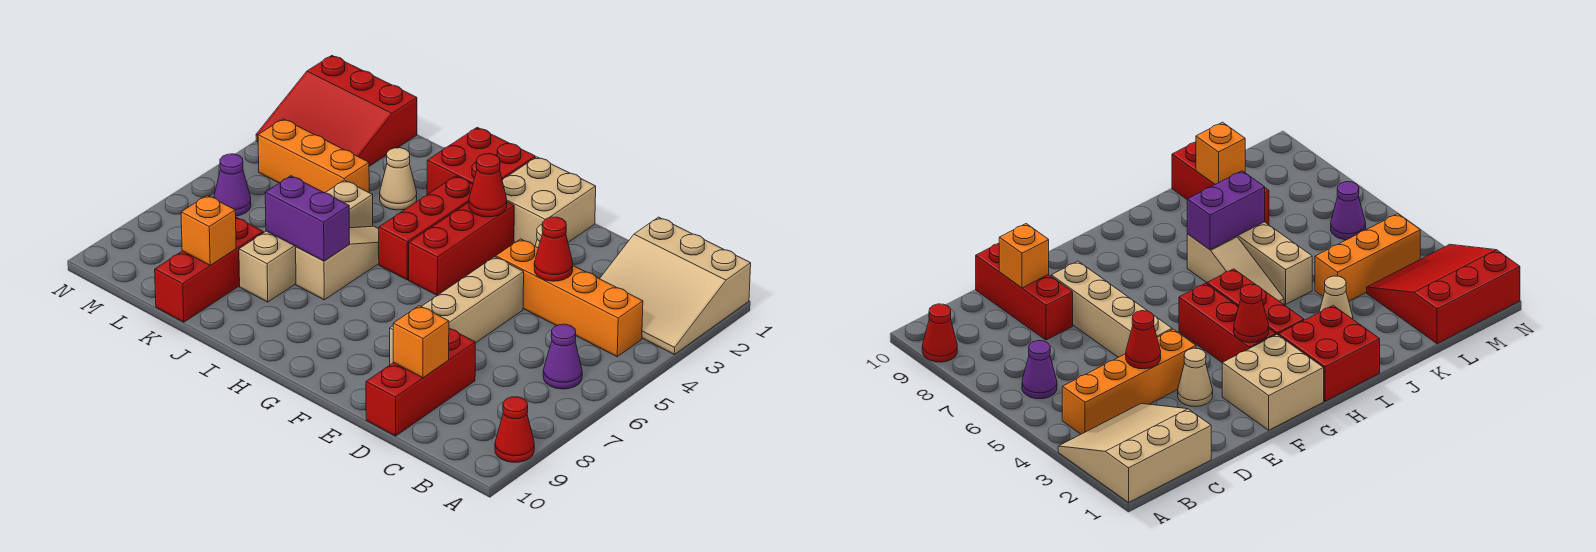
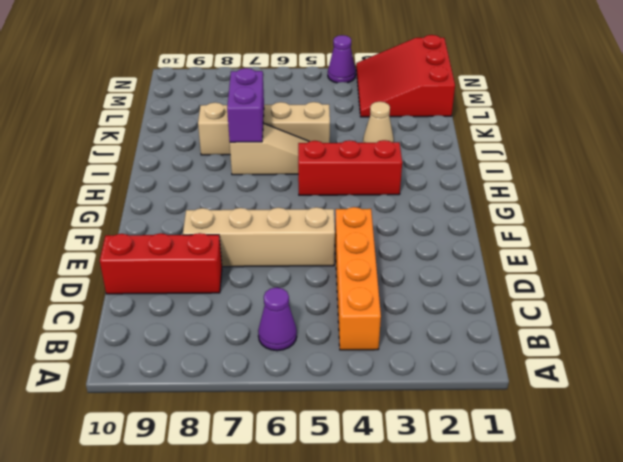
purple 1x1 cone [328,35,356,83] -> purple 1x1 cone moved to [214,154,251,216]
none -> tan 3x3 slope [600,217,751,354]
none -> red 1x1 cone [495,397,534,462]
none -> tan 1x1 cone [1178,348,1213,407]

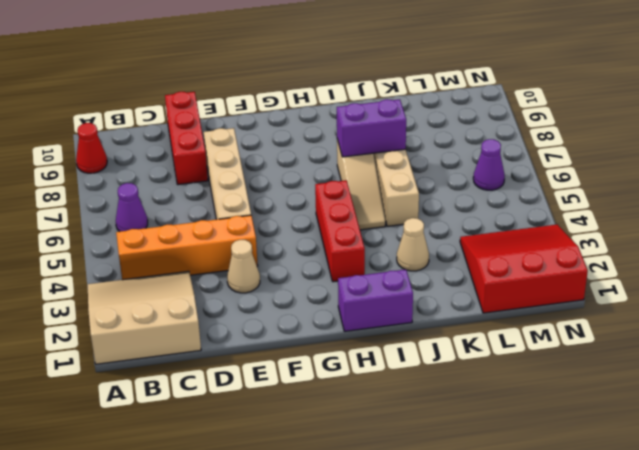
purple 1x2 brick [338,269,413,331] -> red 2x2 brick [427,127,535,195]
none -> tan 2x2 brick [502,157,596,246]
none -> red 1x3 brick [409,202,514,295]
none -> orange 1x3 brick [258,119,369,193]

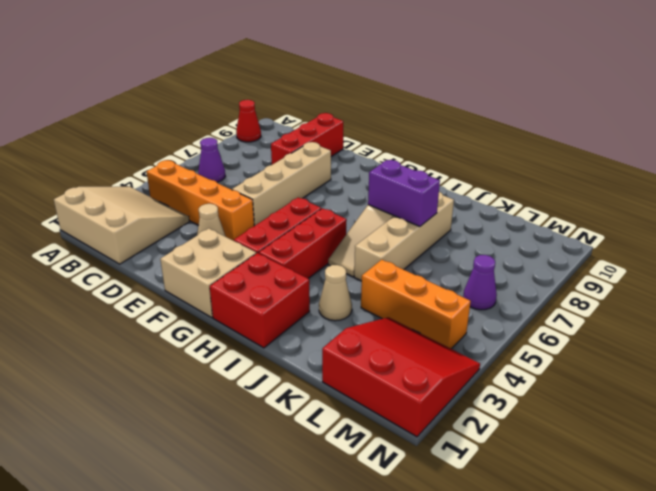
none -> red 1x3 brick [155,217,263,322]
none -> red 1x1 cone [534,217,573,281]
none -> orange 1x1 brick [393,306,449,378]

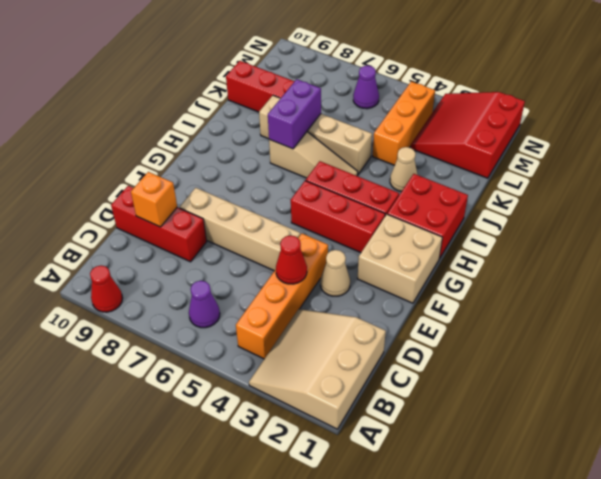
none -> red 1x1 cone [469,154,507,217]
none -> orange 1x1 brick [181,195,236,265]

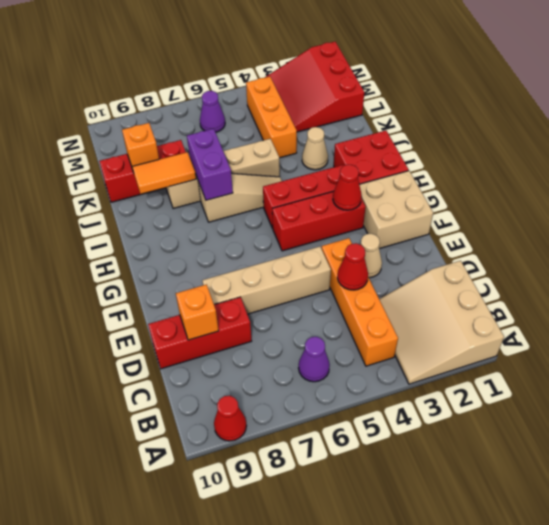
orange 1x2 tile [132,152,196,194] -> none

